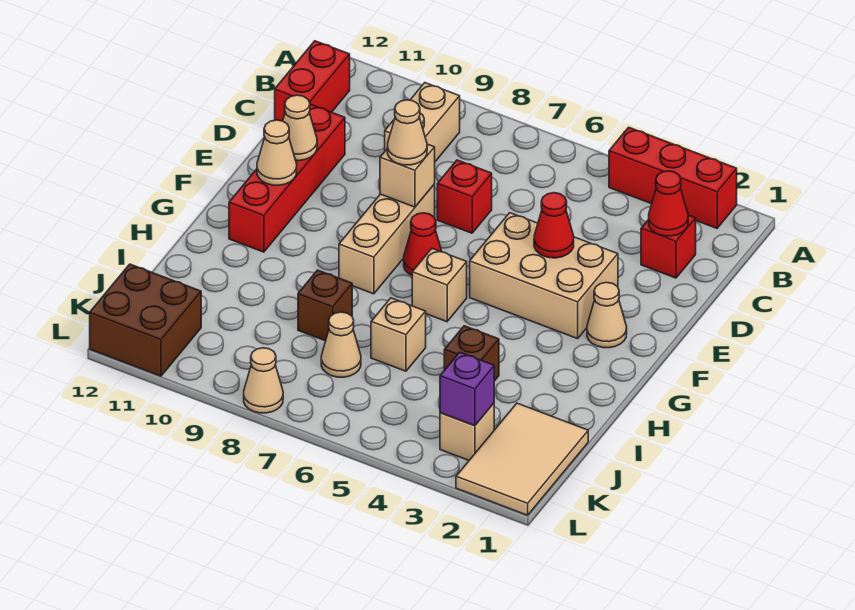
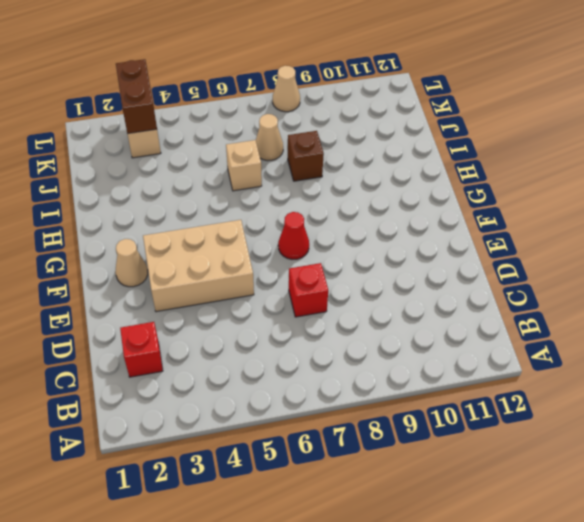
brown 1x2 brick [116,59,157,134] -> purple 1x1 brick [440,352,494,426]
none -> red 1x3 brick [609,127,737,228]
none -> tan 1x2 brick [385,83,460,161]
none -> red 1x2 brick [275,41,350,121]

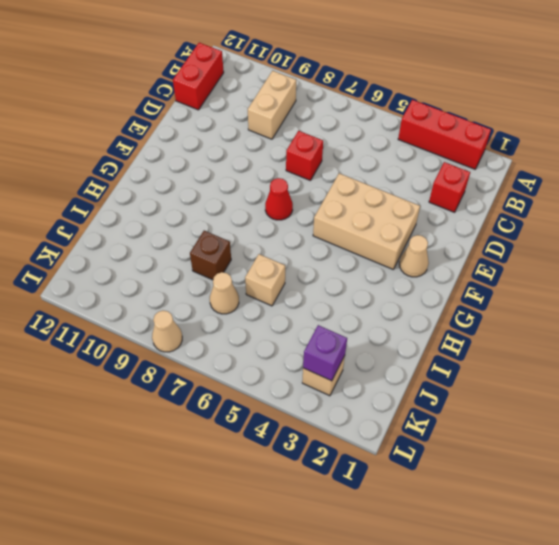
none -> red 1x4 brick [229,104,345,252]
none -> tan 1x3 brick [339,184,435,294]
none -> tan 1x1 brick [412,248,467,322]

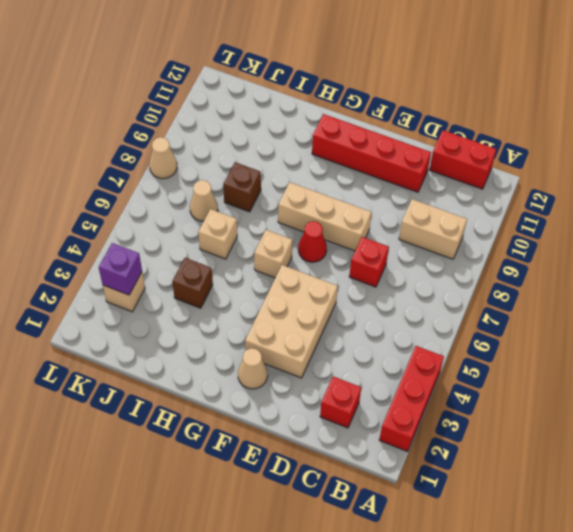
none -> tan 2x3 tile [456,403,588,515]
none -> brown 2x2 brick [90,264,201,376]
none -> red 1x1 cone [649,171,688,236]

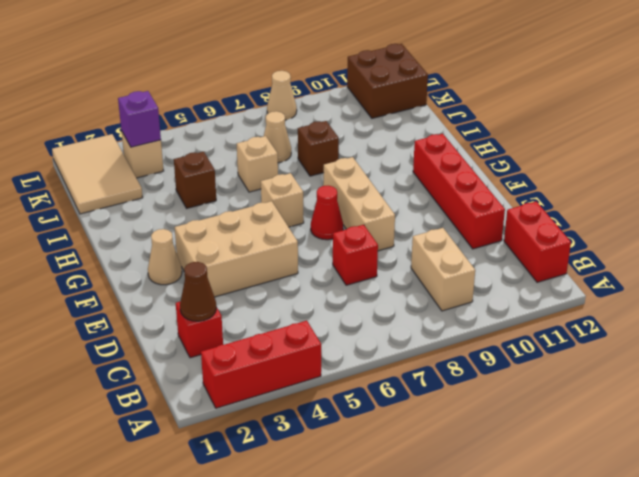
brown 1x1 cone [180,262,216,321] -> red 1x1 cone [649,171,688,236]
none -> red 1x1 cone [534,193,574,258]
none -> tan 1x1 brick [380,144,435,207]
none -> tan 1x1 cone [283,95,317,161]

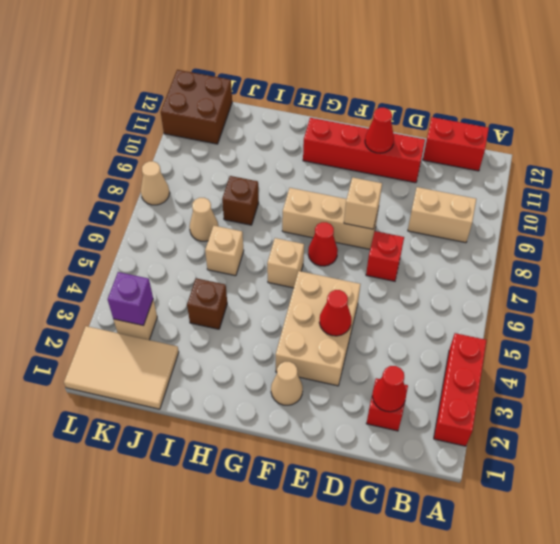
red 1x1 cone [365,108,394,153] -> tan 1x1 cone [283,95,317,161]
none -> tan 1x1 cone [257,120,297,185]
none -> tan 1x1 cone [387,100,427,165]

